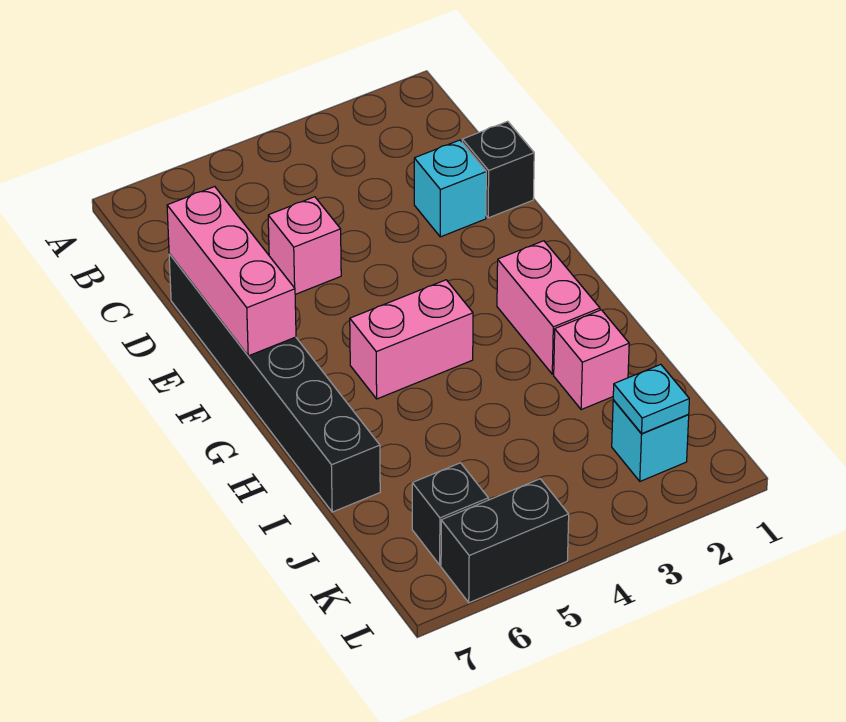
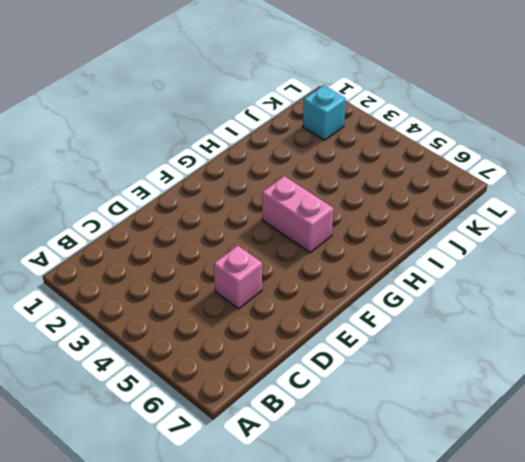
none -> black 1x1 brick [462,121,534,218]
none -> cyan 1x1 brick [414,140,486,237]
none -> black 1x6 brick [169,254,380,512]

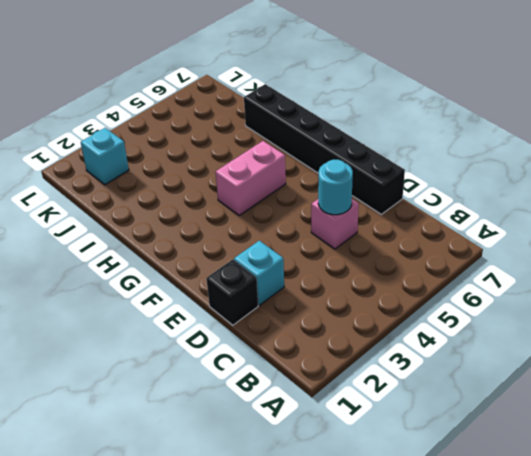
cyan 1x1 round brick [318,160,353,215] -> none
none -> pink 1x2 brick [497,241,600,374]
none -> pink 1x1 brick [554,310,629,410]
none -> black 1x1 brick [412,463,488,565]

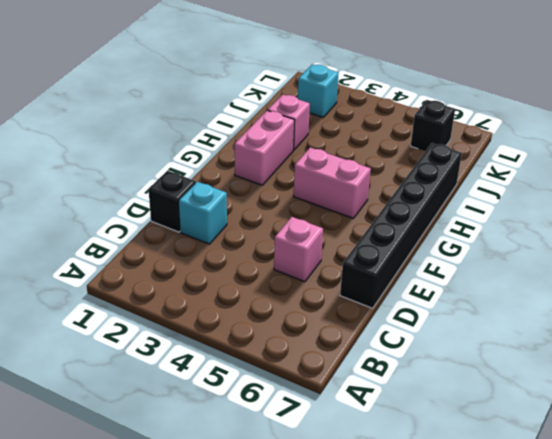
none -> black 1x2 brick [441,479,569,603]
none -> pink 1x3 brick [167,187,296,356]
none -> cyan 1x1 plate [613,364,689,434]

